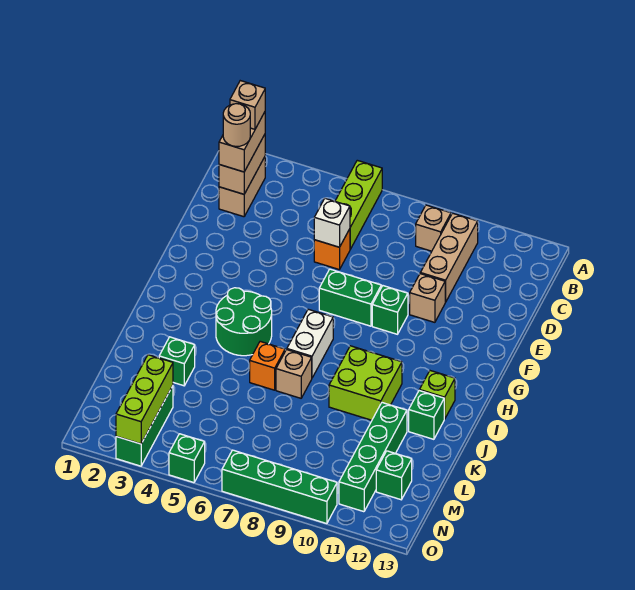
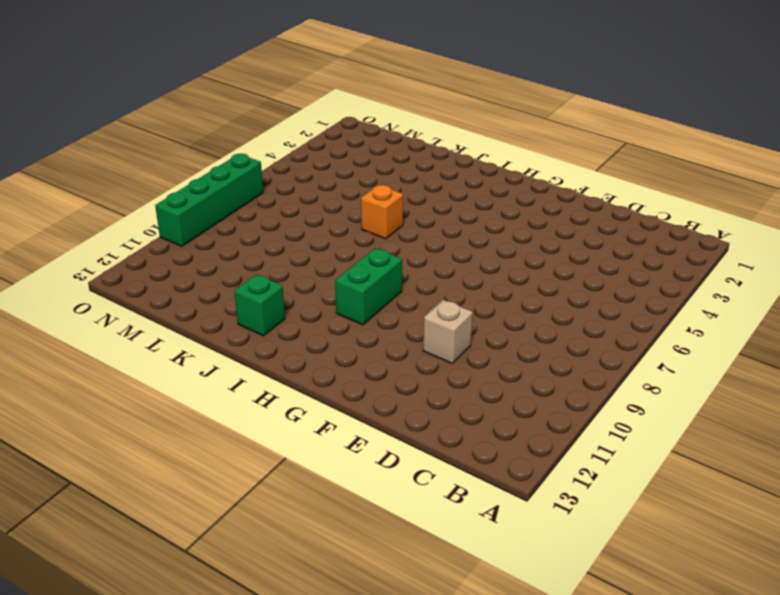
green 1x2 brick [335,248,402,325] -> green 1x2 brick moved to [319,269,381,326]
none -> lime 1x3 brick [335,160,382,249]
none -> tan 1x2 brick [219,157,265,217]
none -> tan 1x1 brick [416,205,451,251]

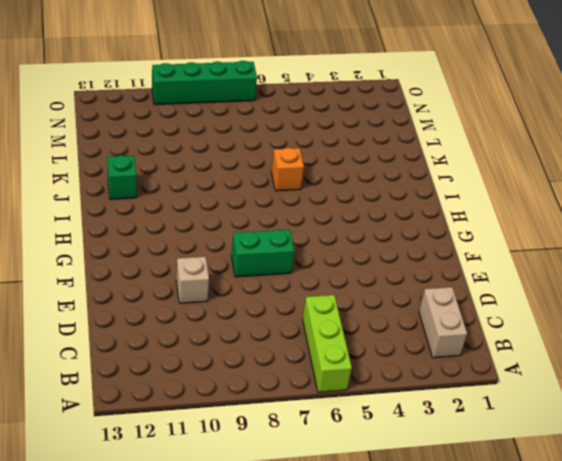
none -> tan 1x1 brick [416,205,451,251]
none -> tan 1x3 brick [420,213,478,302]
none -> orange 1x1 brick [314,229,350,270]

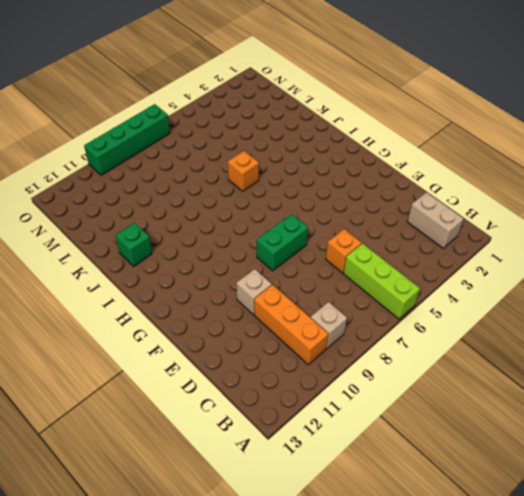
orange 1x3 brick [254,285,328,365] -> tan 1x3 brick [420,213,478,302]
none -> green 1x1 brick [372,286,408,334]
none -> green 2x2 round brick [216,288,272,356]
none -> white 1x2 brick [287,309,333,378]

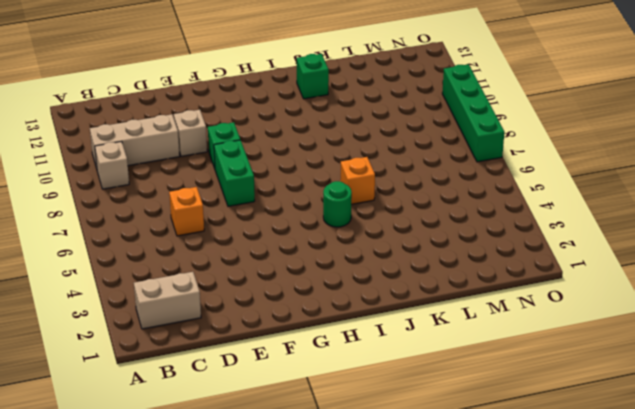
green 1x1 round brick [323,181,352,227] -> green 2x2 round brick [216,288,272,356]
none -> lime 1x3 brick [335,160,382,249]
none -> white 1x2 brick [287,309,333,378]
none -> lime 2x2 brick [329,346,402,420]

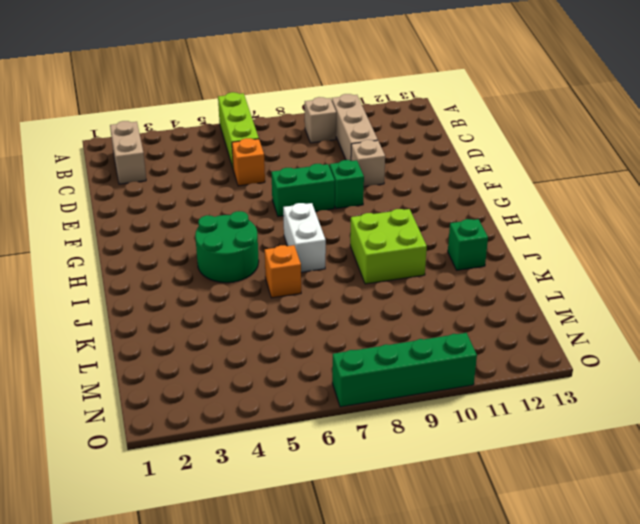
none -> lime 1x1 brick [419,371,455,419]
none -> tan 1x1 brick [276,350,312,398]
none -> green 1x1 brick [159,337,195,386]

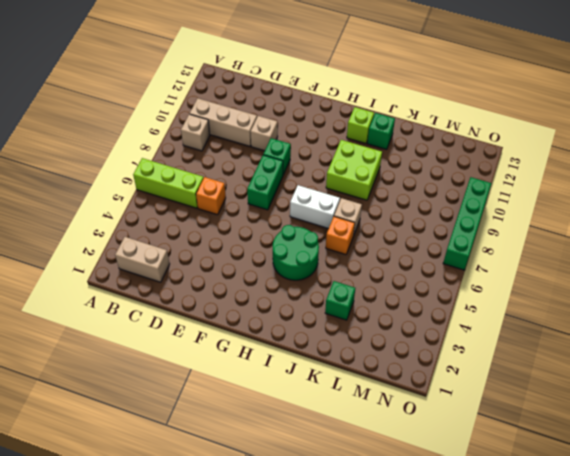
none -> green 1x4 brick [339,403,407,512]
none -> green 1x3 brick [116,386,173,466]
none -> green 1x1 brick [376,451,412,500]

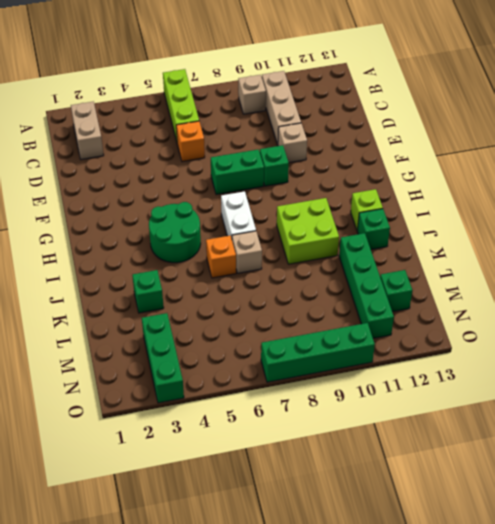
none -> green 1x1 brick [169,434,205,483]
none -> tan 1x2 brick [219,135,265,194]
none -> white 1x1 brick [314,198,350,247]

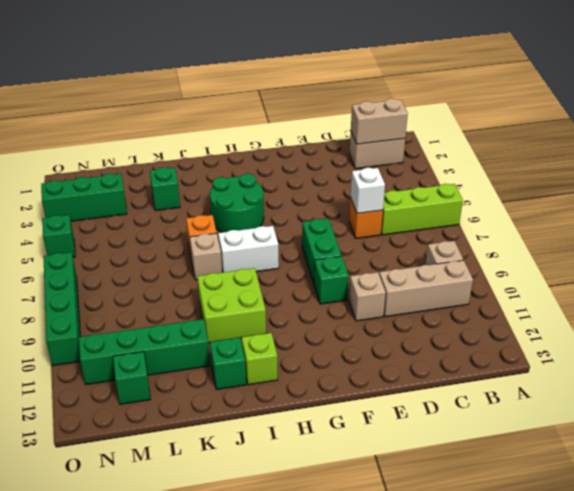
none -> lime 1x3 brick [116,355,173,444]
none -> tan 1x2 brick [219,112,265,172]
none -> tan 1x1 brick [230,81,265,129]

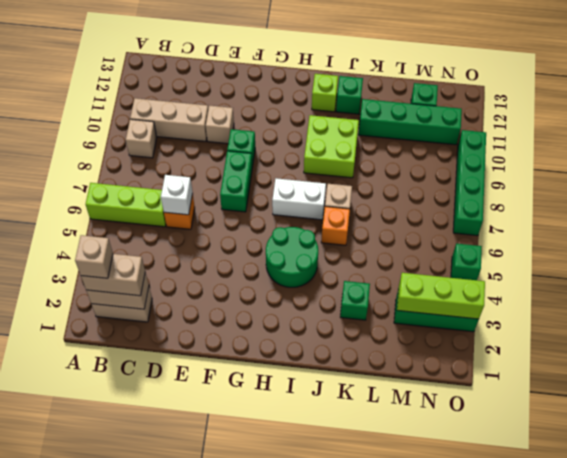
none -> tan 1x1 round brick [223,104,250,146]

